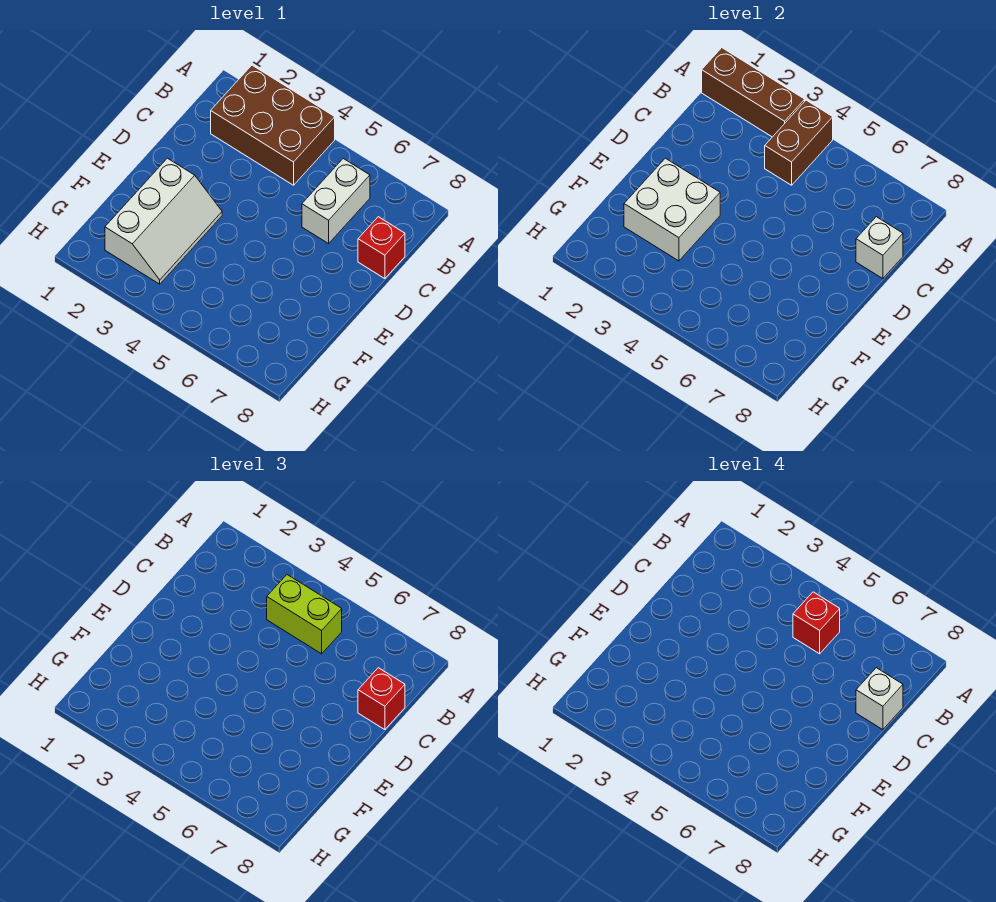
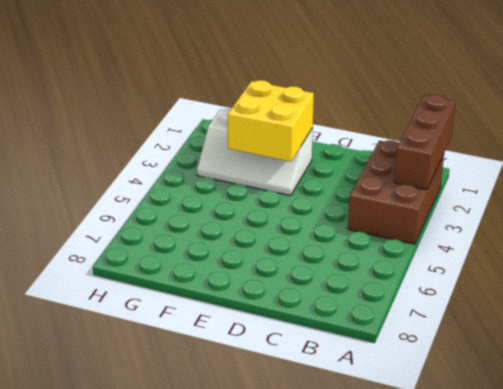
yellow 2x2 brick [228,80,314,161] -> white 2x2 brick [624,158,720,261]
none -> white 1x2 brick [302,159,370,244]
none -> red 1x1 brick [358,217,405,279]
none -> brown 1x2 brick [765,100,833,185]

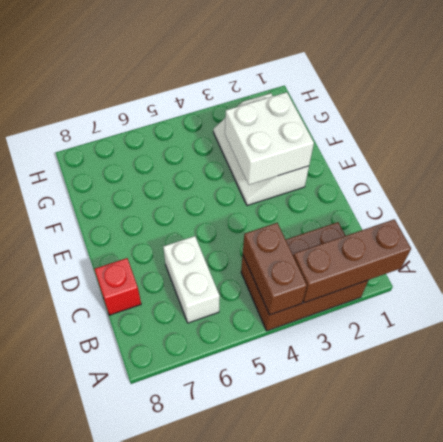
none -> white 1x1 brick [856,217,903,279]
none -> lime 1x2 brick [267,575,342,654]
none -> red 1x1 brick [358,668,405,730]

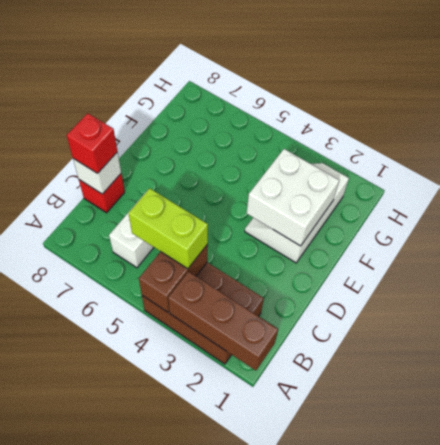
none -> red 1x1 brick [793,592,840,654]
none -> white 1x1 brick [856,668,903,730]

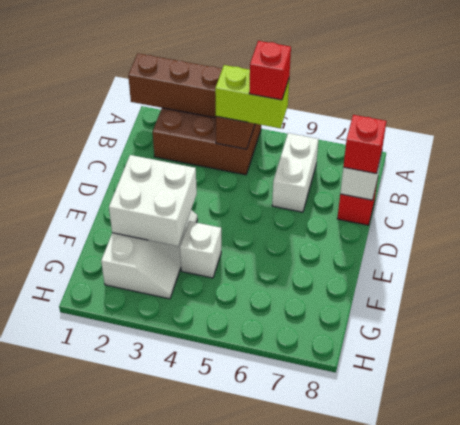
white 1x1 brick [180,221,221,278] -> white 1x1 brick moved to [856,668,903,730]

